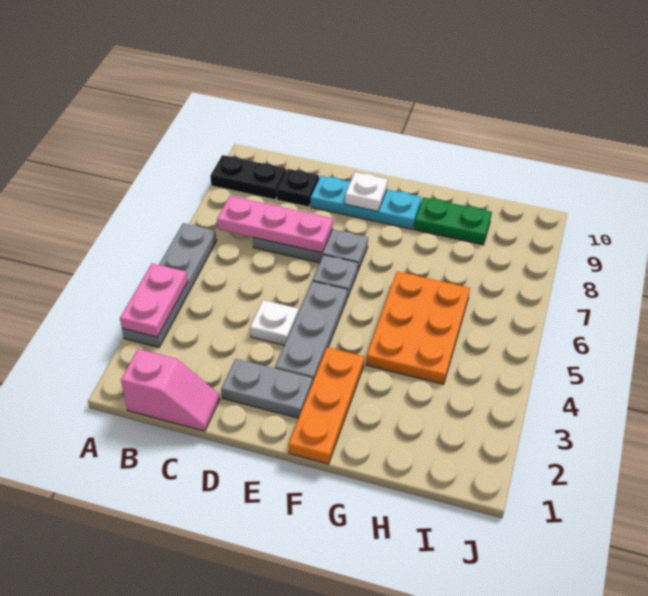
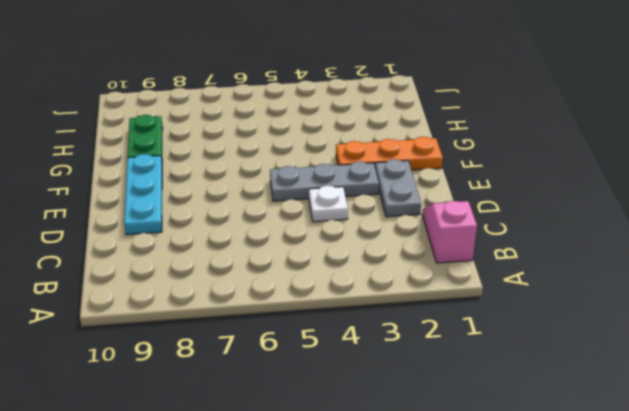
none -> grey 1x4 plate [122,223,217,347]
none -> black 1x2 plate [210,155,286,200]
none -> grey 1x3 plate [253,229,368,270]

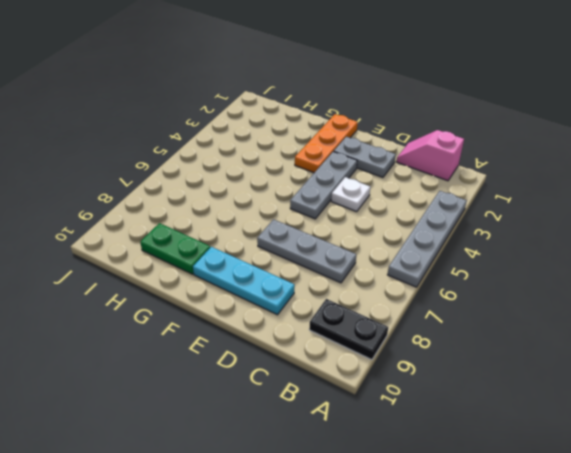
none -> black 1x1 plate [277,169,319,207]
none -> grey 1x1 plate [313,255,358,298]
none -> orange 2x3 plate [366,271,470,384]

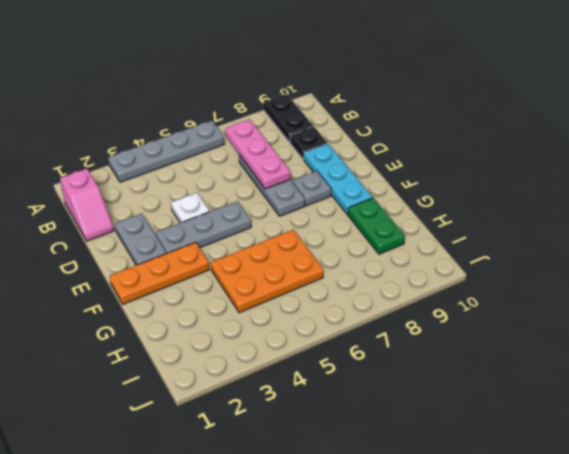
grey 1x1 plate [292,171,331,206] -> grey 1x1 plate moved to [313,255,358,298]
none -> pink 1x2 plate [120,263,188,337]
none -> white 1x1 plate [345,172,388,211]

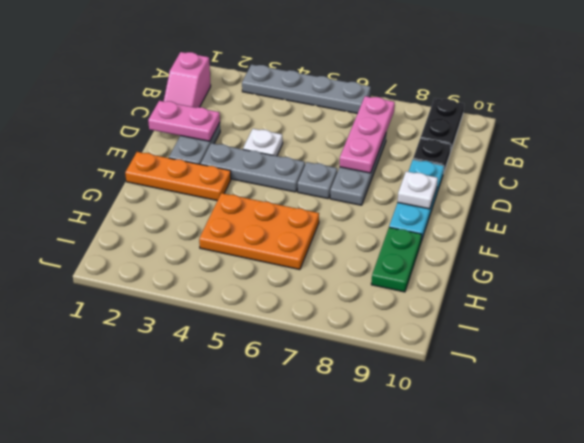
pink 1x2 plate [148,101,220,141] -> pink 1x2 plate moved to [120,263,188,337]

